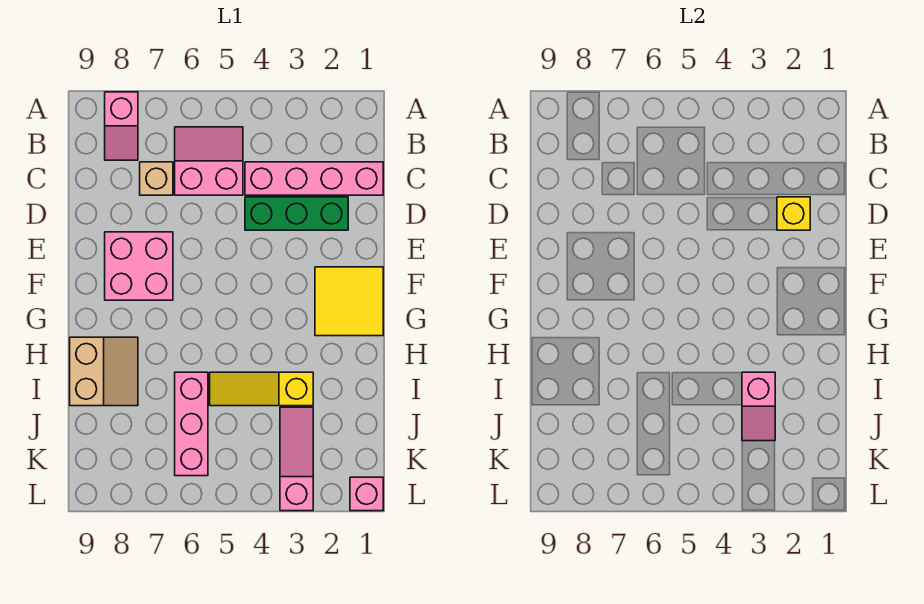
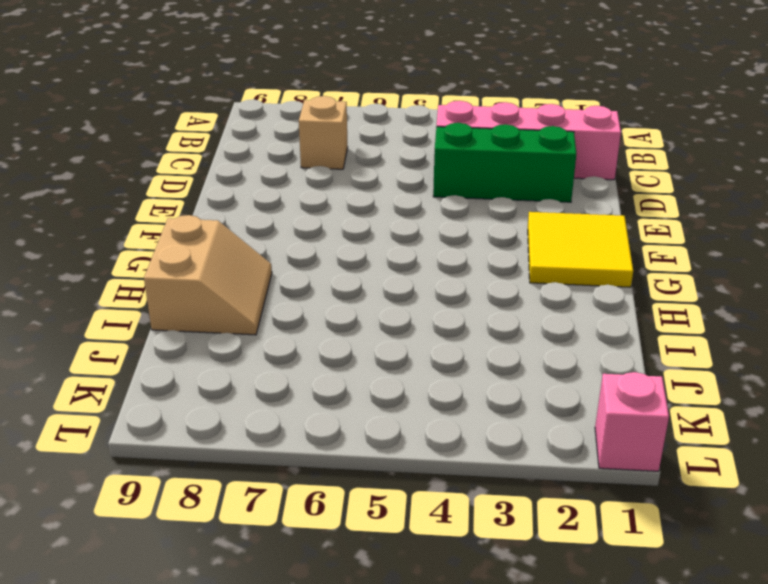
none -> pink 1x2 slope [105,92,138,160]
none -> pink 2x2 slope [175,127,243,195]
none -> pink 2x2 brick [105,232,173,300]

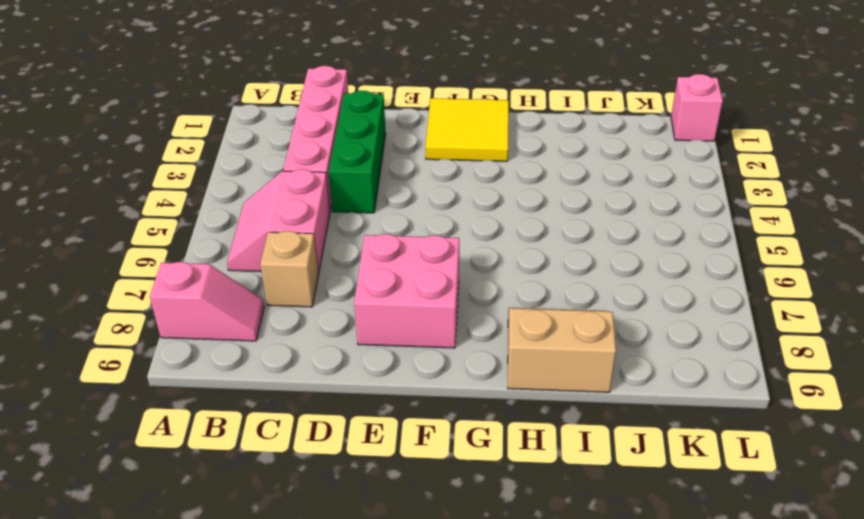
none -> yellow 1x3 slope [210,372,313,406]
none -> pink 1x3 brick [175,372,208,476]
none -> pink 1x3 slope [280,407,313,511]

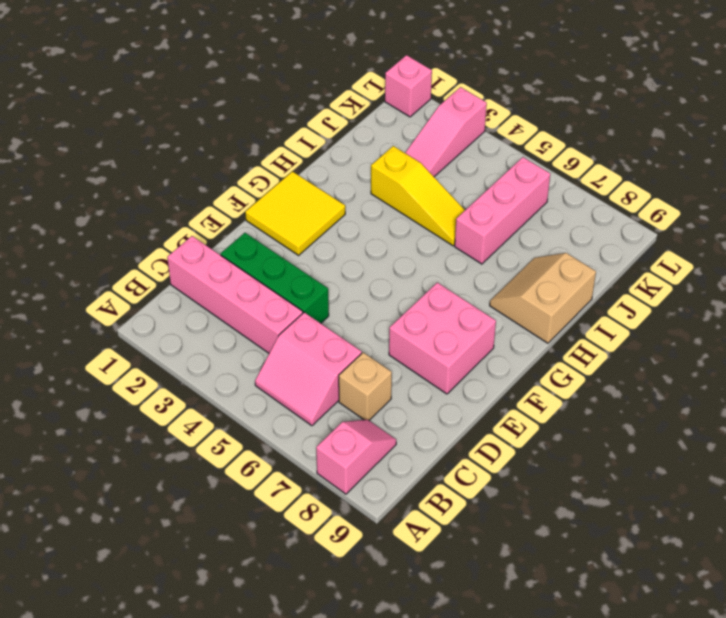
none -> yellow 1x1 brick [777,197,810,230]
none -> pink 1x2 slope [742,372,775,441]

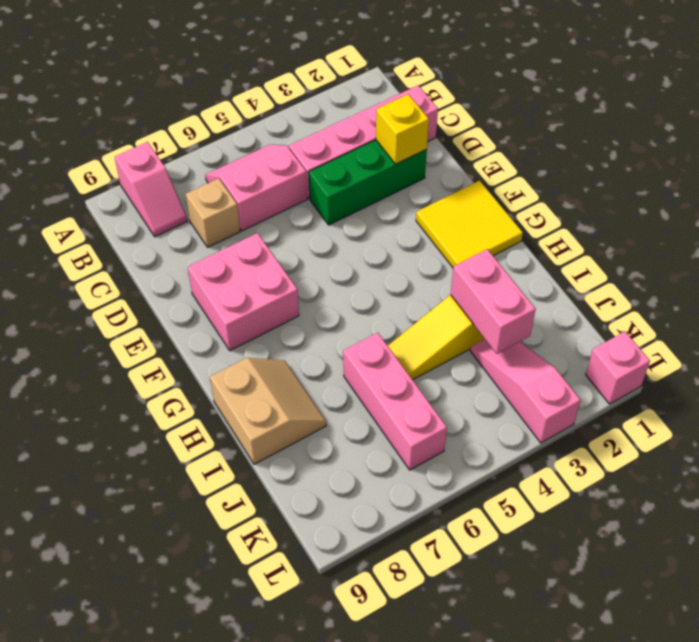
pink 1x2 brick [451,249,536,354] -> pink 1x2 slope [742,372,775,441]

